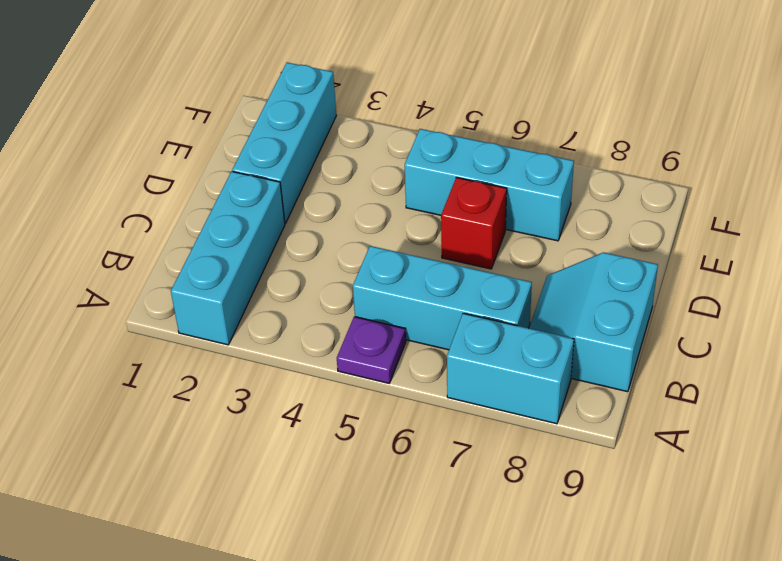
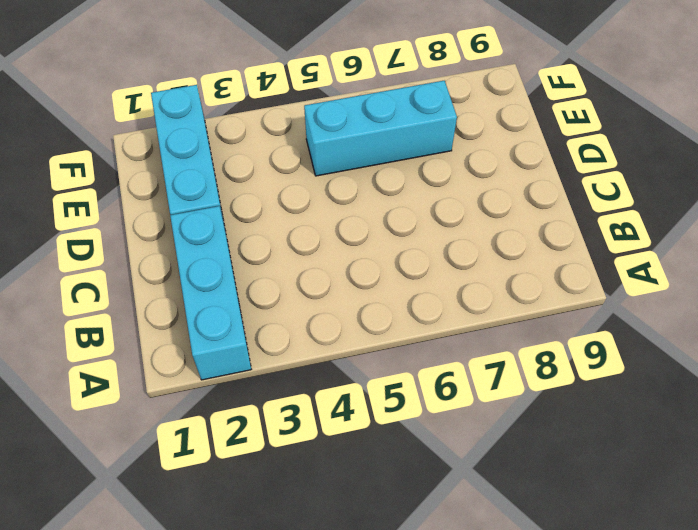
none -> purple 1x1 plate [337,317,406,383]
none -> cyan 1x2 brick [447,313,574,424]

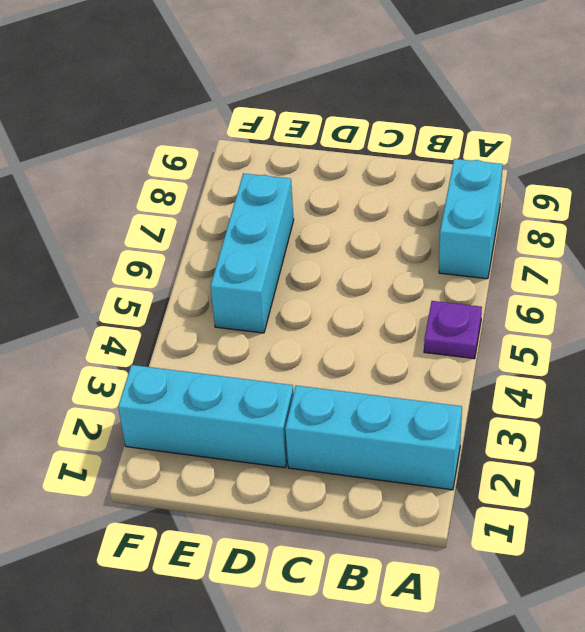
none -> cyan 1x3 brick [353,246,532,350]
none -> cyan 2x2 slope [529,252,658,392]

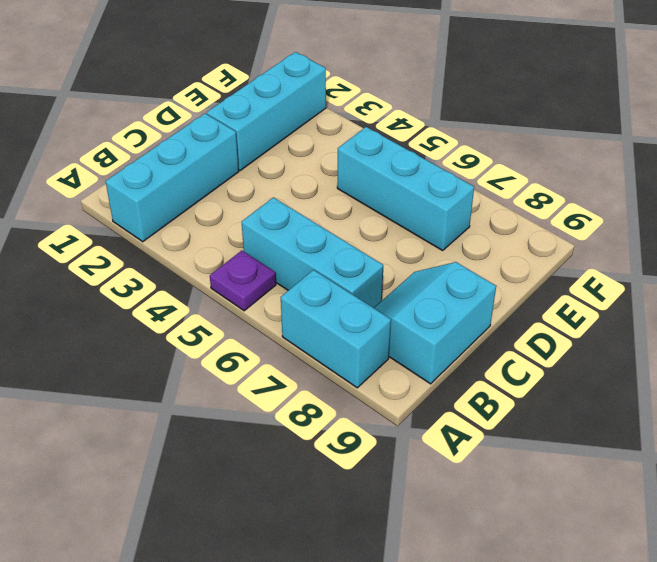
none -> red 1x1 brick [441,178,507,269]

